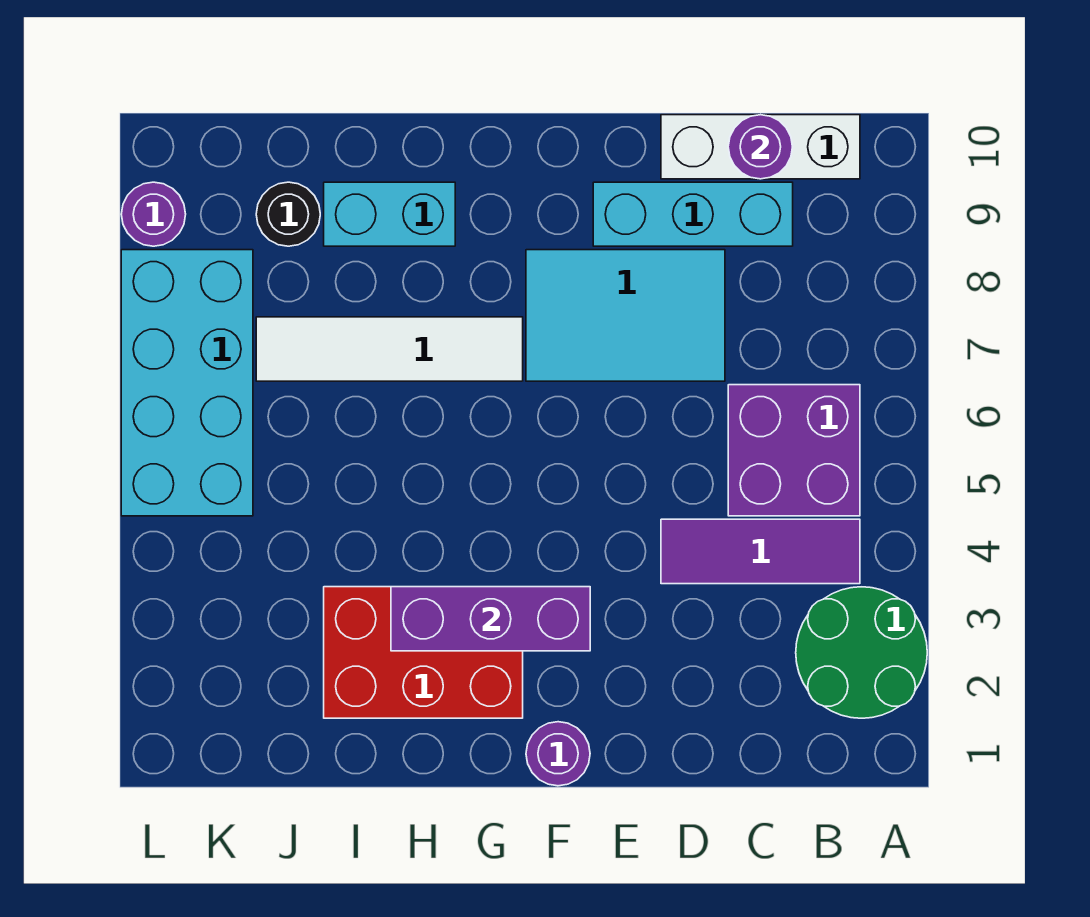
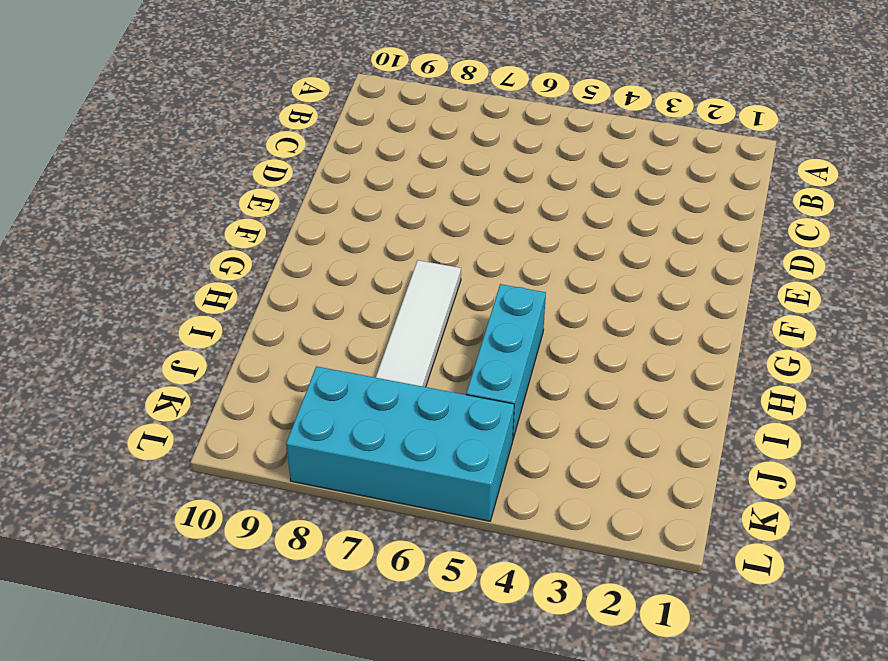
cyan 1x3 brick [466,284,546,439] -> cyan 1x3 brick moved to [593,182,793,246]
none -> green 2x2 round brick [796,587,927,718]
none -> purple 1x3 tile [661,519,860,584]
none -> purple 2x2 brick [728,385,860,516]

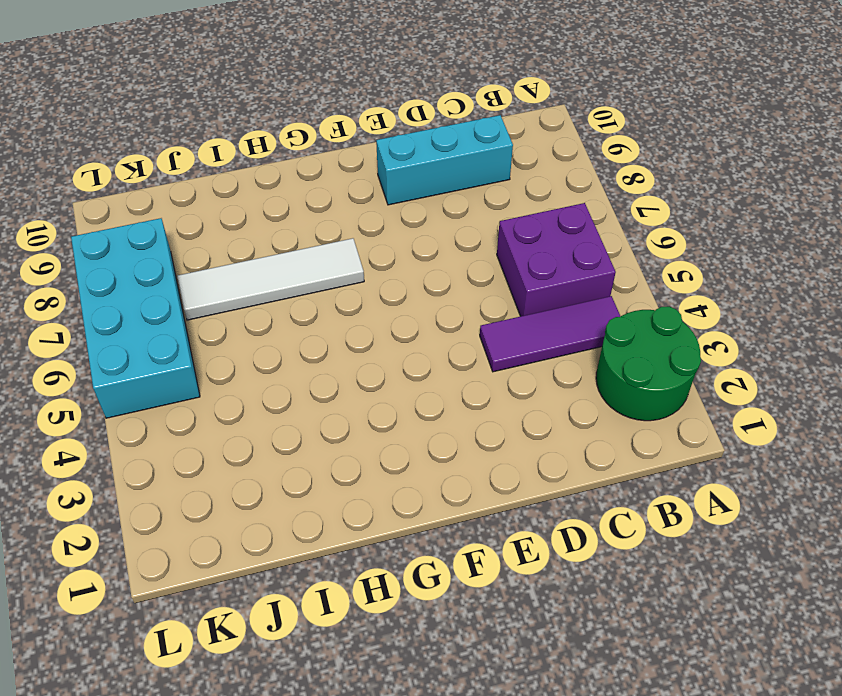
none -> white 1x3 brick [661,115,860,179]
none -> cyan 2x3 tile [526,250,725,381]
none -> purple 1x1 round brick [526,722,590,786]

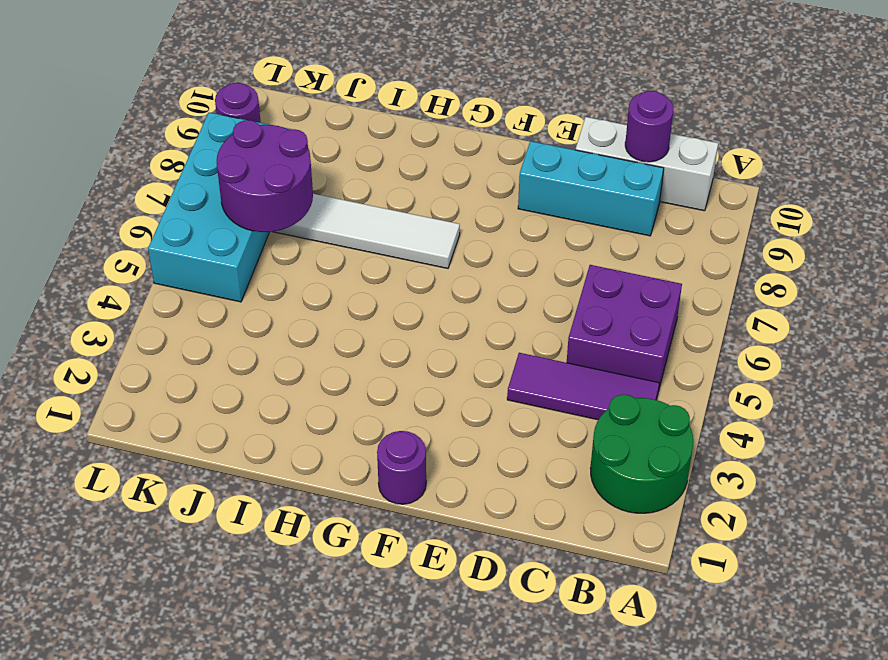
purple 2x2 round brick [217,120,313,232] -> none
none -> cyan 2x3 tile [526,250,725,381]
none -> red 2x3 brick [324,587,523,718]
none -> cyan 1x2 brick [324,182,455,246]

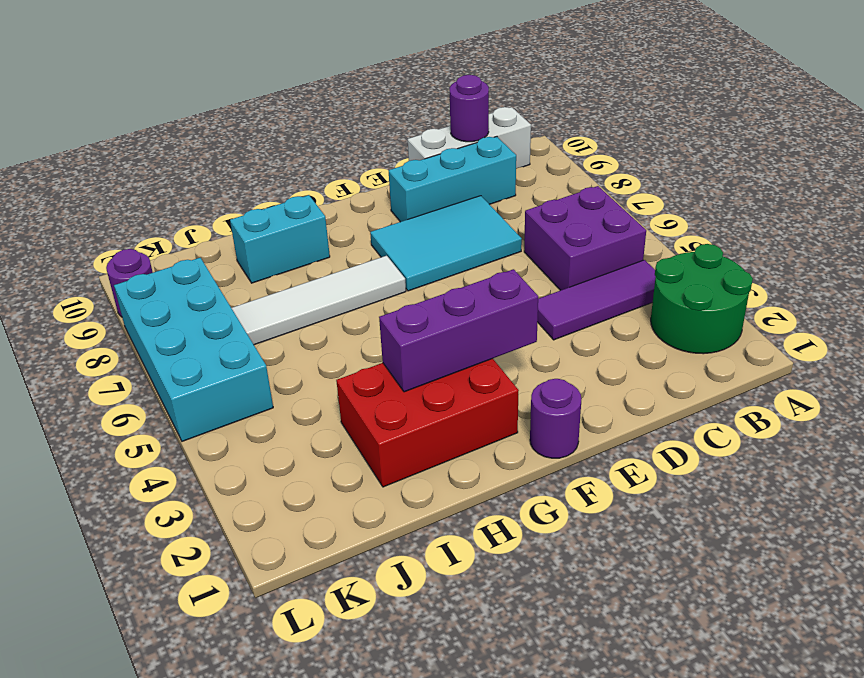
none -> black 1x1 round brick [256,182,320,246]

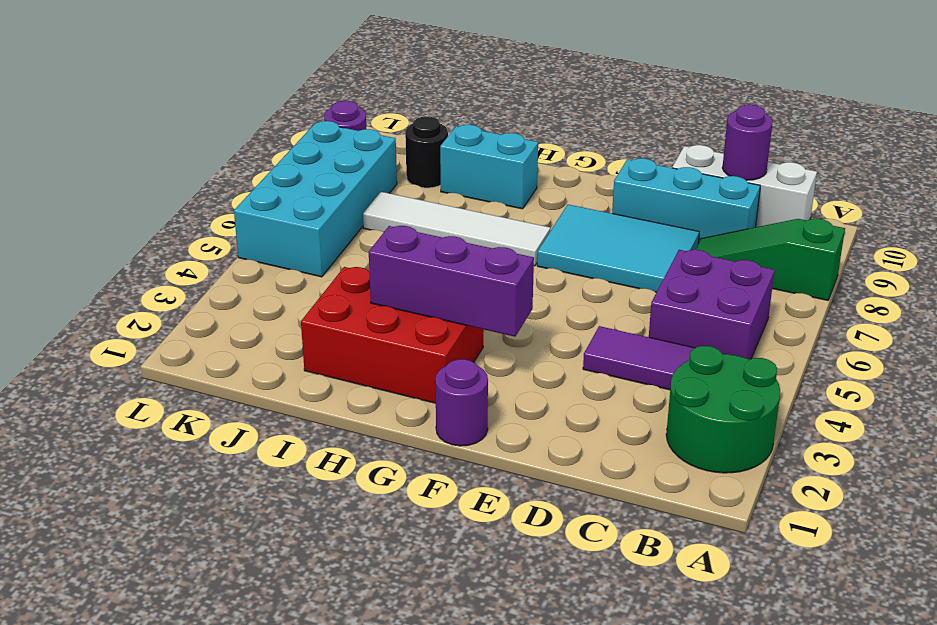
green 1x3 slope [695,219,845,300] -> none

